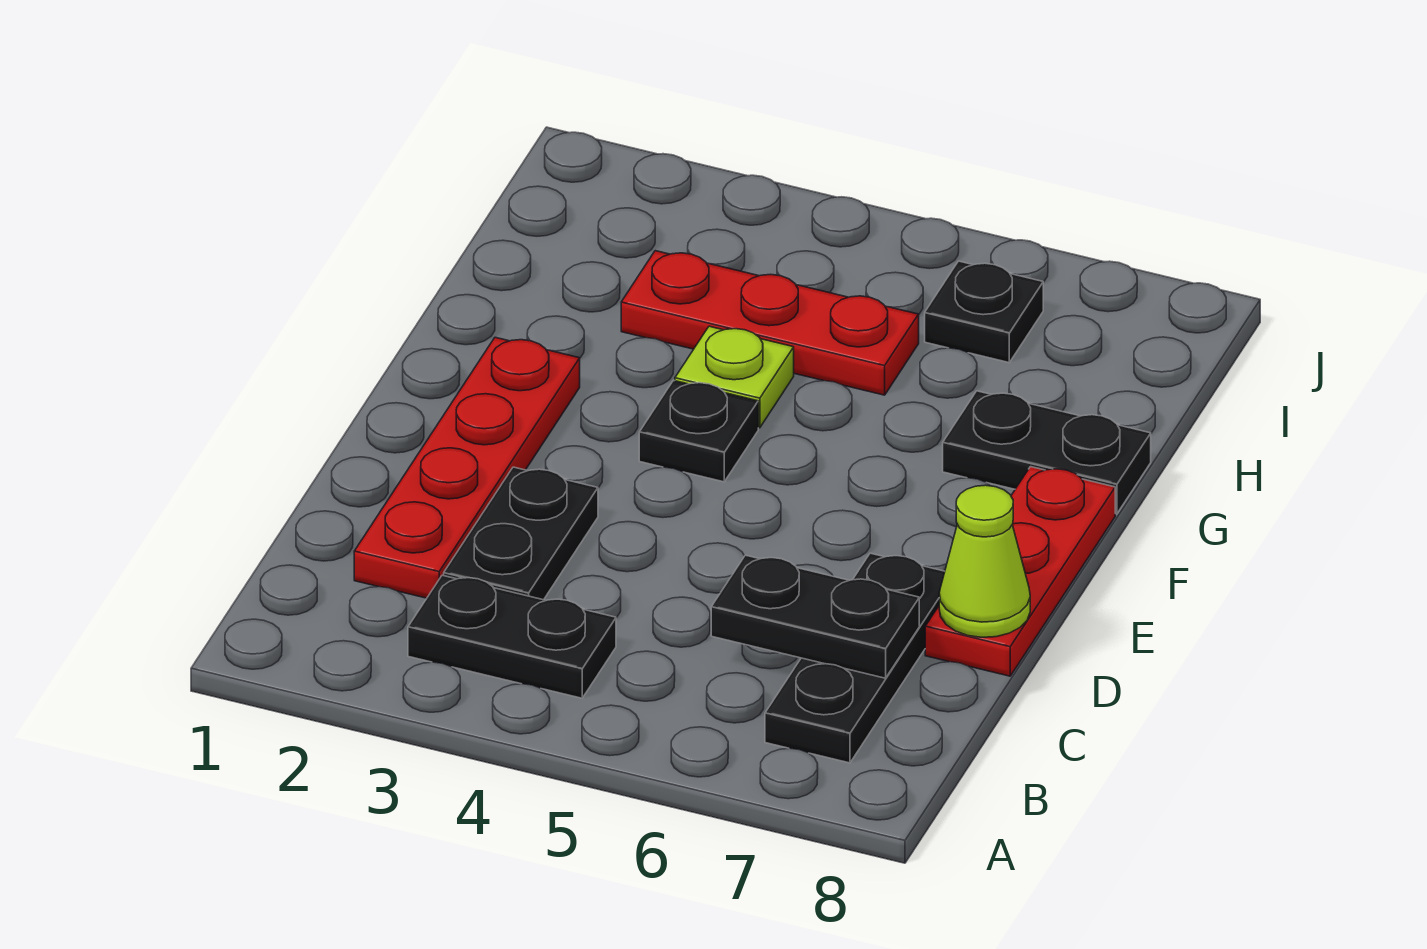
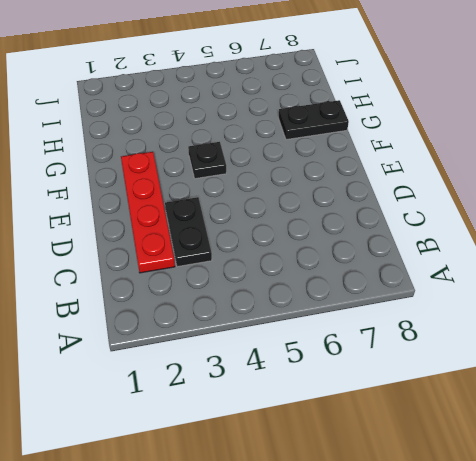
none -> black 1x2 plate [408,575,616,698]
none -> black 1x3 plate [765,553,945,763]
none -> red 1x3 plate [925,467,1115,676]

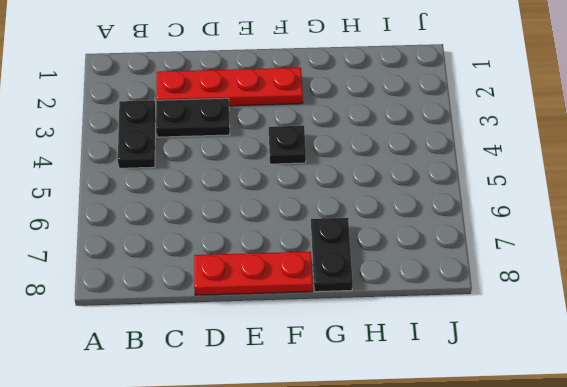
none -> black 1x3 plate [765,553,945,763]
none -> lime 1x1 plate [675,326,794,428]
none -> red 1x3 plate [621,251,919,395]

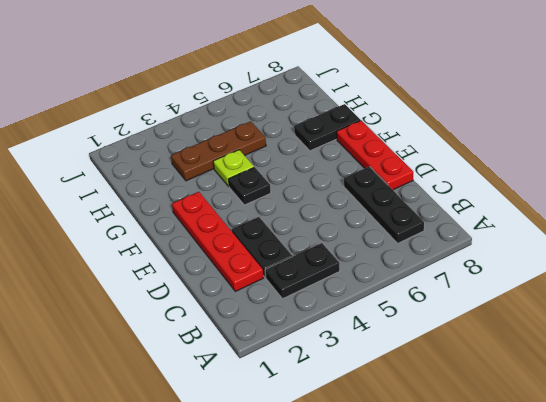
brown 1x3 plate [171,121,266,181] -> red 1x3 plate [621,251,919,395]
none -> black 1x1 plate [925,261,1043,363]
none -> black 1x2 plate [711,555,919,678]
none -> lime 1x1 cone [939,485,1030,637]

